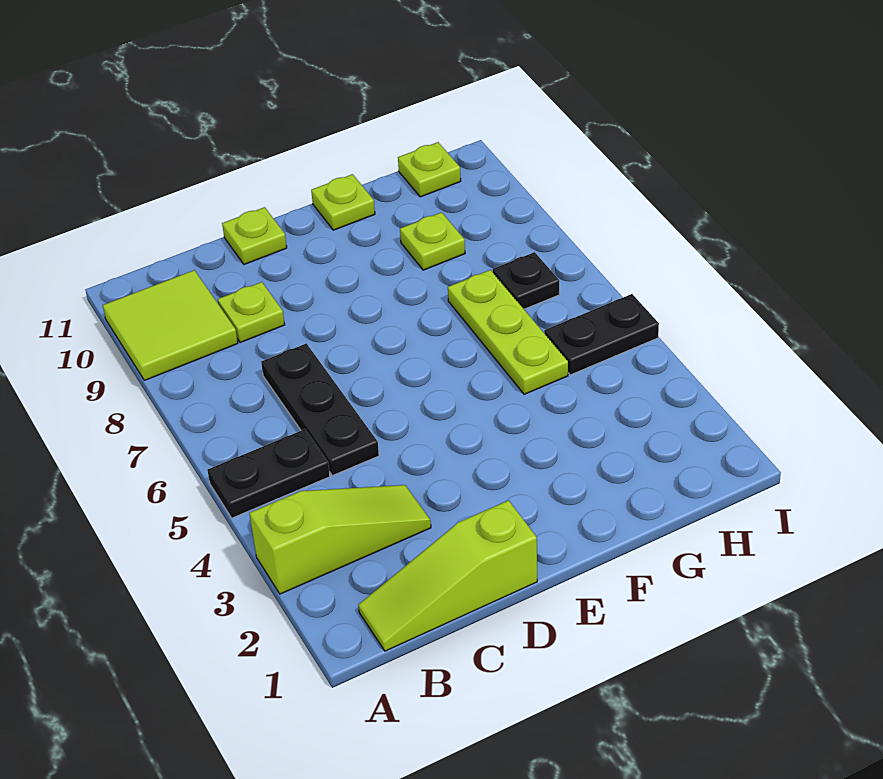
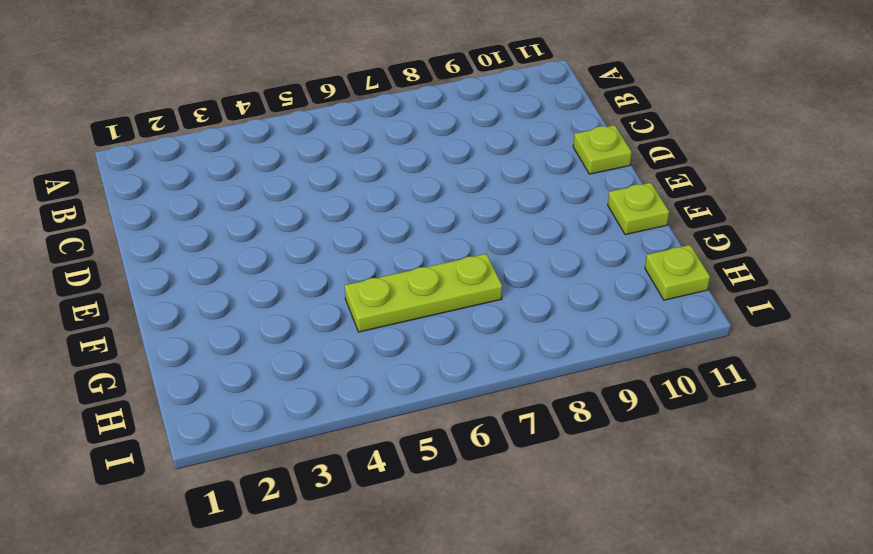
none -> lime 1x3 slope [249,485,431,594]
none -> black 1x2 plate [207,429,330,518]
none -> lime 2x2 tile [103,270,238,380]

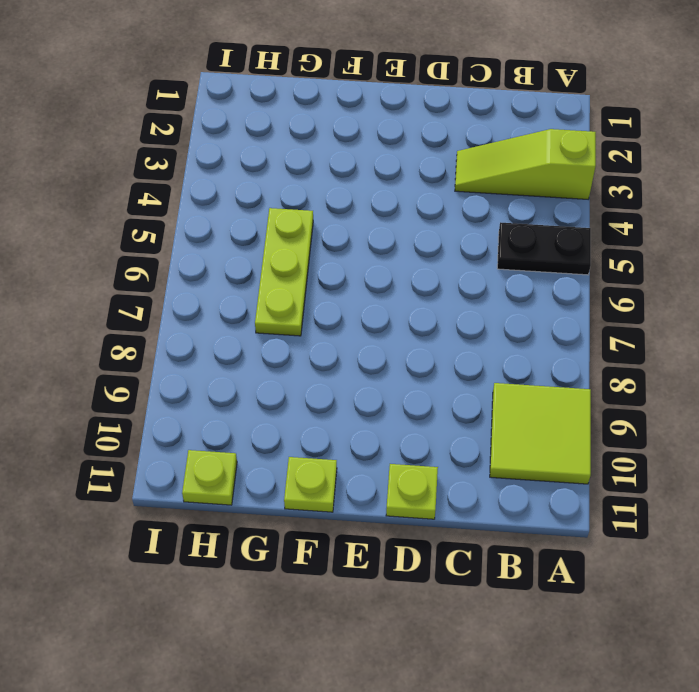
none -> lime 1x3 slope [358,500,537,651]
none -> black 1x3 plate [261,343,379,476]
none -> lime 1x1 plate [218,282,285,343]

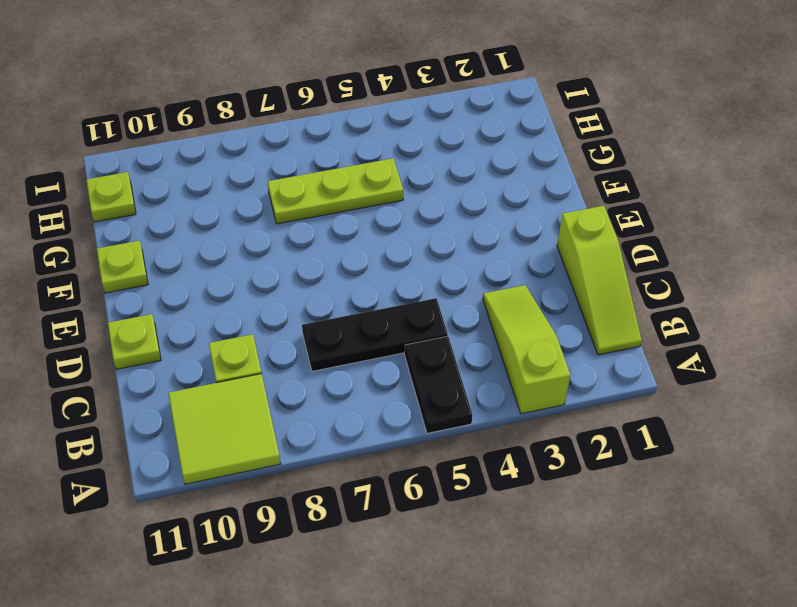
none -> lime 1x1 plate [400,212,465,270]
none -> black 1x2 plate [544,294,659,375]
none -> black 1x1 plate [493,252,560,309]

